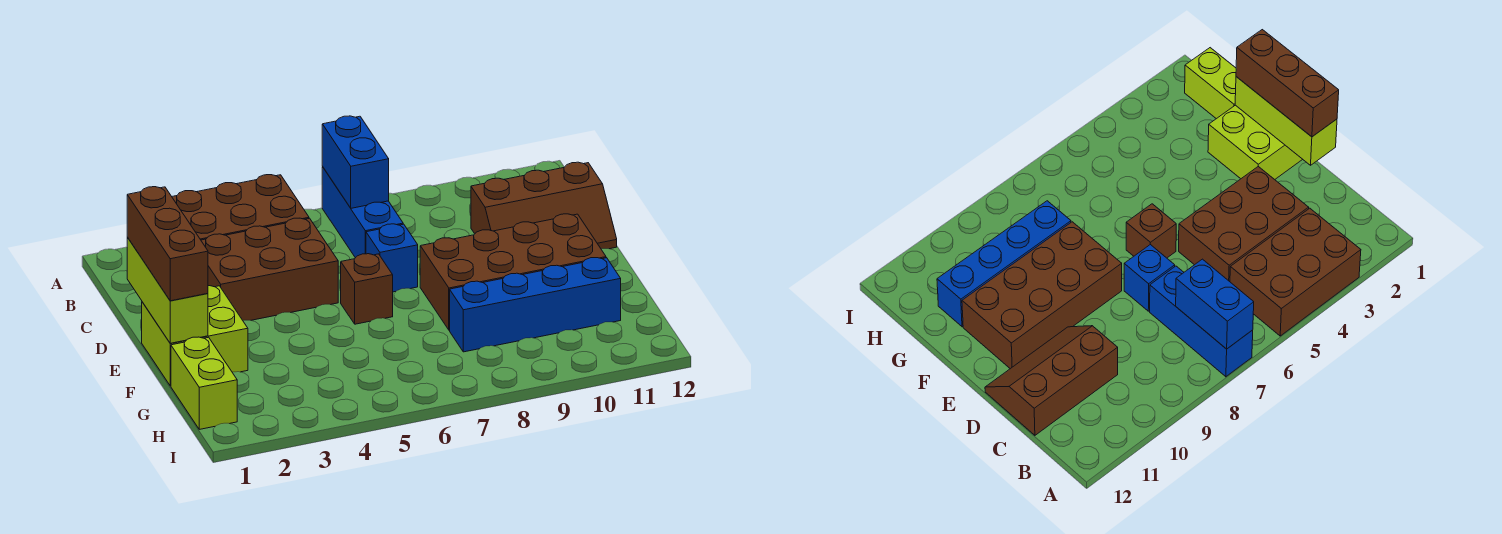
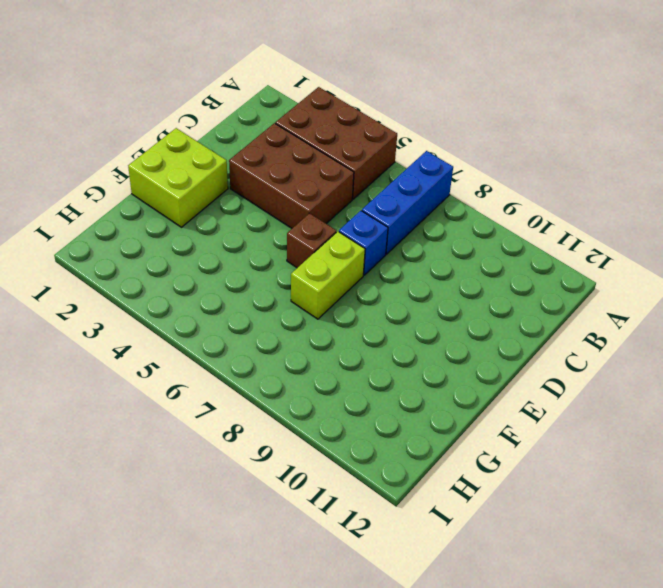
lime 1x2 brick [291,231,365,319] -> lime 1x2 brick moved to [171,337,237,429]
none -> brown 2x3 slope [471,162,617,249]
none -> brown 2x4 brick [420,214,606,330]
none -> blue 1x4 brick [450,258,621,352]

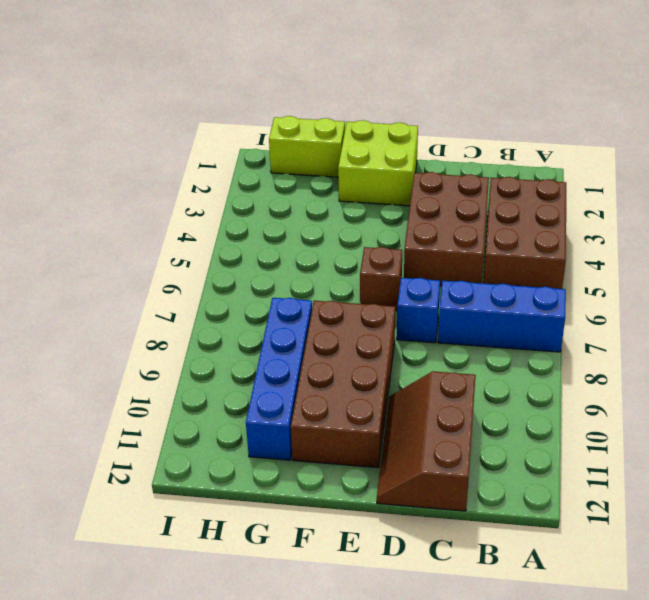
none -> blue 1x2 brick [322,116,389,208]
none -> lime 1x3 brick [127,237,208,343]
none -> brown 1x3 brick [127,187,208,301]

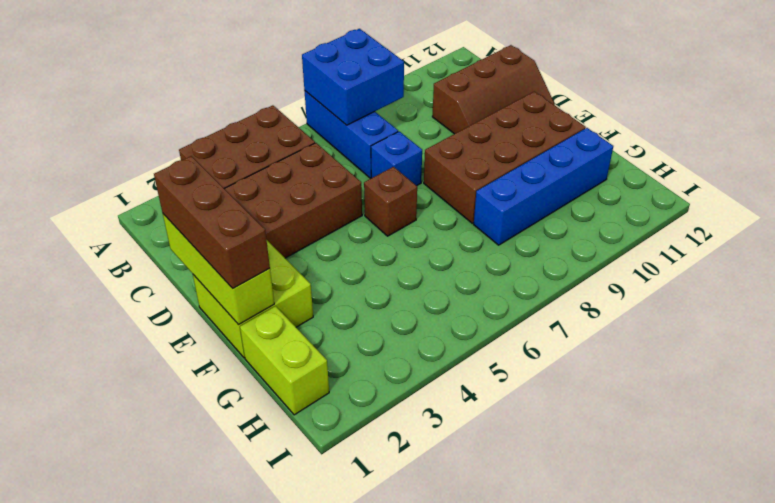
blue 2x2 brick [302,29,404,125] -> blue 1x2 brick [322,116,389,208]

